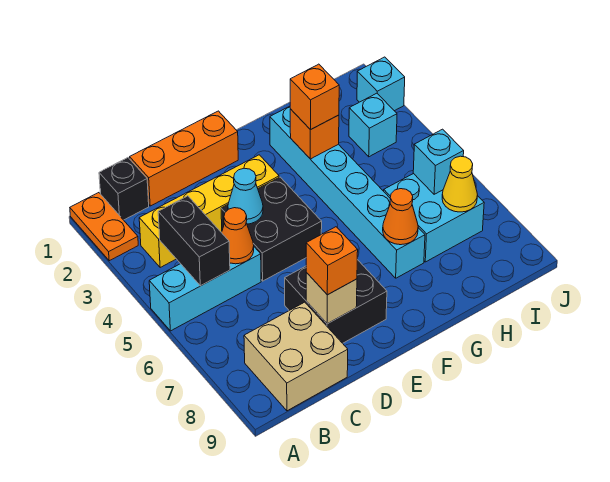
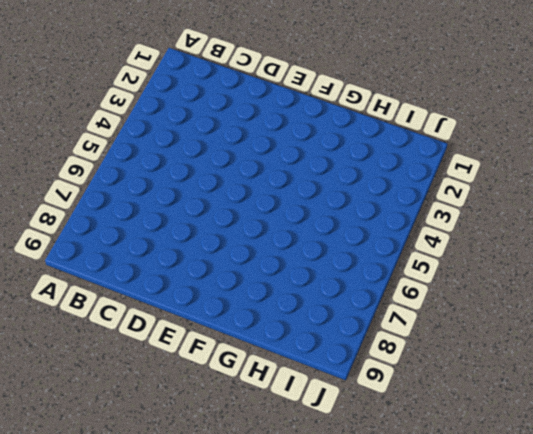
none -> orange 1x2 plate [70,193,138,261]
none -> cyan 1x3 brick [149,247,261,331]
none -> black 1x1 brick [99,158,149,220]

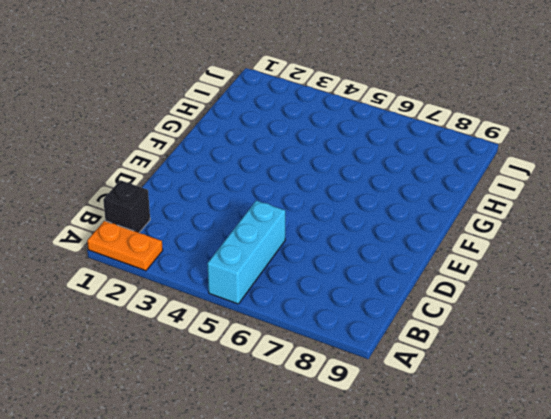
none -> yellow 1x4 brick [139,155,279,267]
none -> tan 2x2 brick [244,302,348,411]
none -> orange 1x3 brick [130,111,238,206]

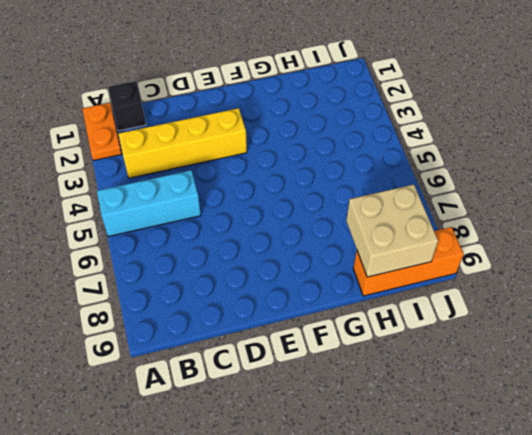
tan 2x2 brick [346,184,438,277] -> tan 2x2 brick moved to [244,302,348,411]
orange 1x3 brick [353,227,464,296] -> orange 1x3 brick moved to [130,111,238,206]
none -> black 2x2 brick [221,177,322,281]
none -> black 2x2 brick [285,260,387,343]
none -> cyan 1x6 brick [270,106,425,278]

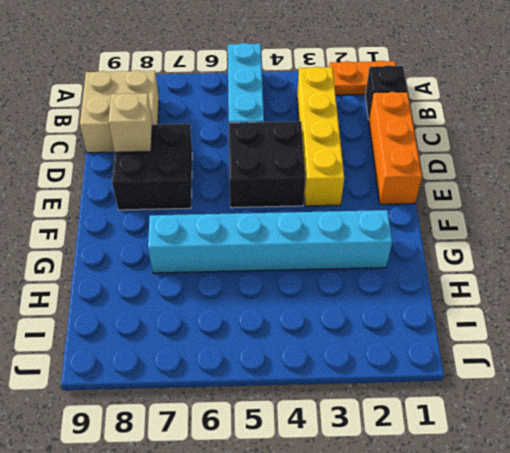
none -> cyan 2x2 brick [384,173,484,262]
none -> cyan 1x1 brick [349,93,397,157]
none -> cyan 1x1 brick [357,57,405,111]

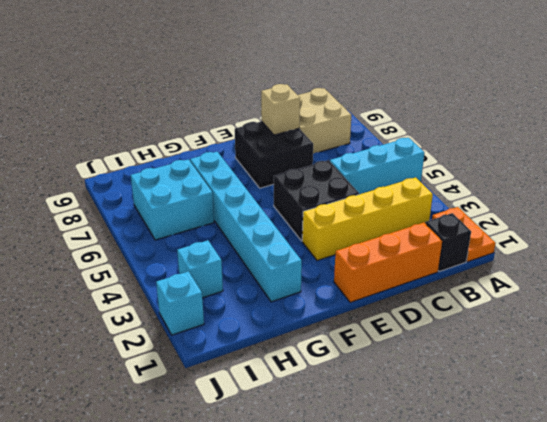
none -> black 1x2 brick [158,196,230,286]
none -> orange 1x1 cone [222,208,254,264]
none -> cyan 1x1 cone [228,168,263,224]

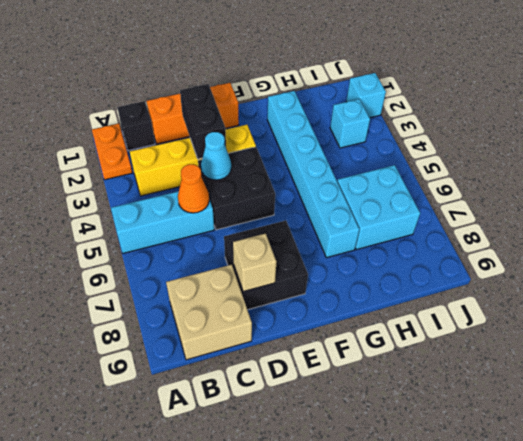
black 1x2 brick [180,84,226,159] -> black 1x2 brick moved to [158,196,230,286]
none -> orange 1x1 brick [290,109,339,159]
none -> orange 1x1 cone [383,189,418,245]
none -> cyan 1x1 brick [413,129,464,194]

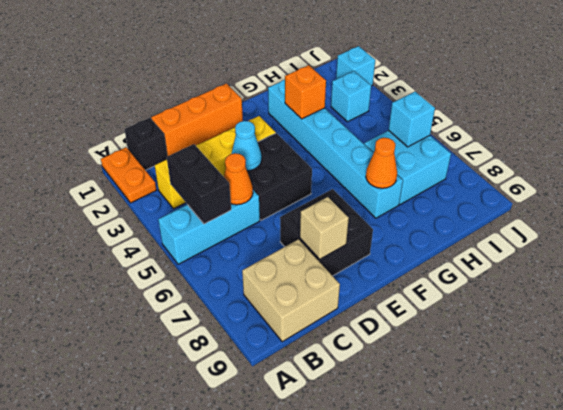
none -> yellow 1x1 cone [442,156,477,212]
none -> orange 1x1 brick [306,227,358,295]
none -> orange 1x1 brick [290,64,339,130]

